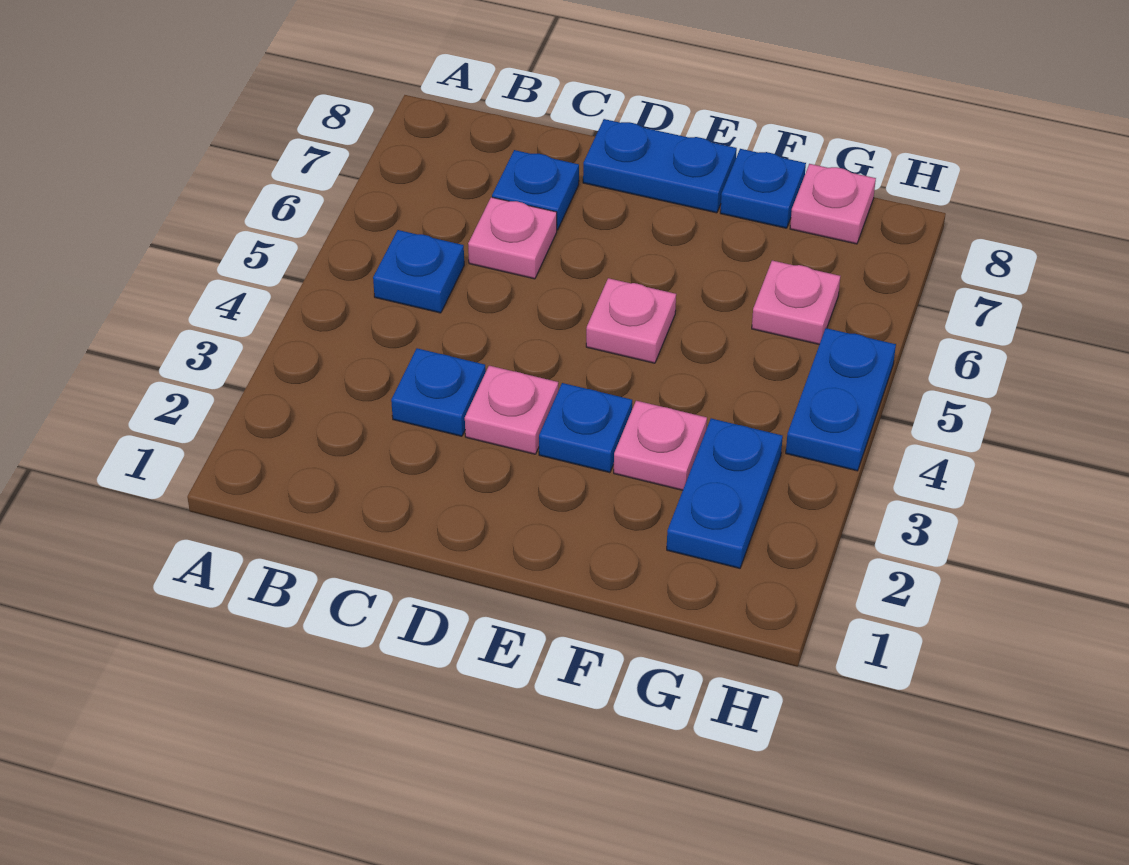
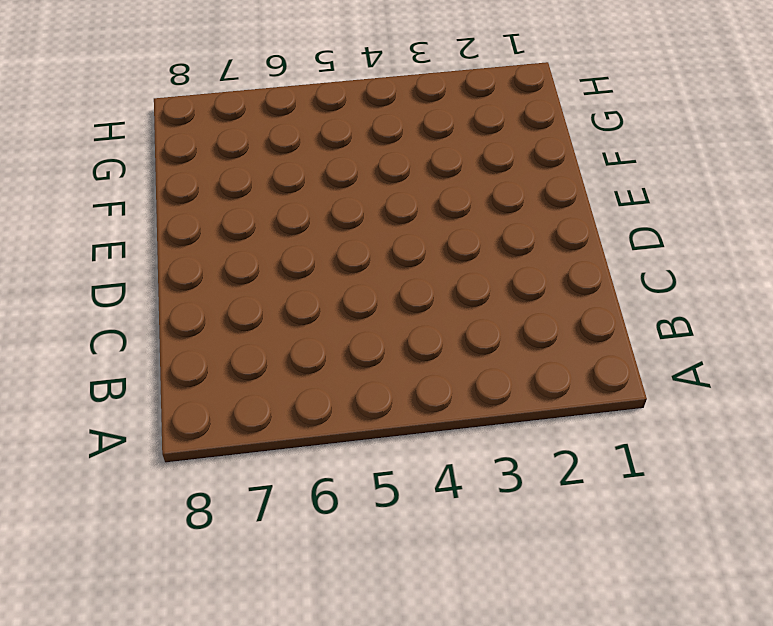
none -> blue 1x1 plate [373,230,464,313]
none -> blue 1x1 plate [391,348,486,436]
none -> pink 1x1 plate [468,197,557,279]

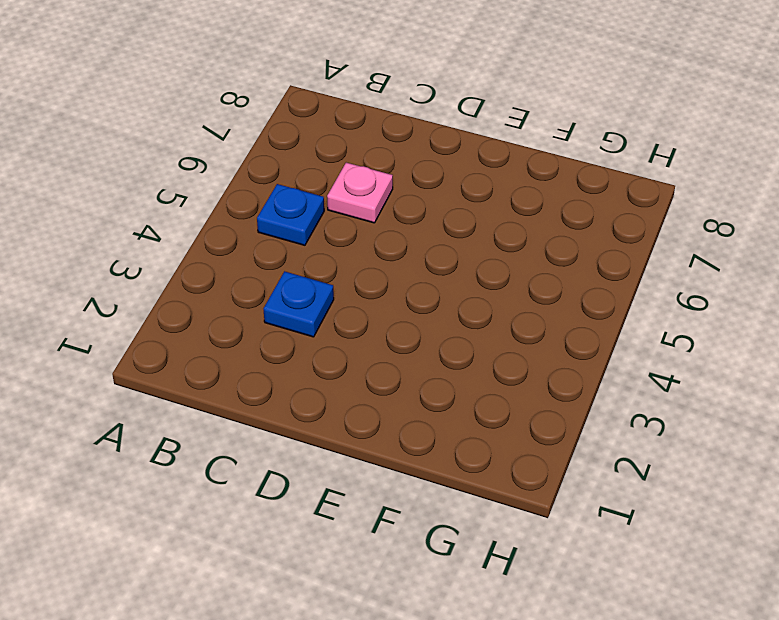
none -> blue 1x1 plate [492,150,579,230]
none -> pink 1x1 plate [465,366,558,454]
none -> blue 1x2 plate [583,119,737,213]

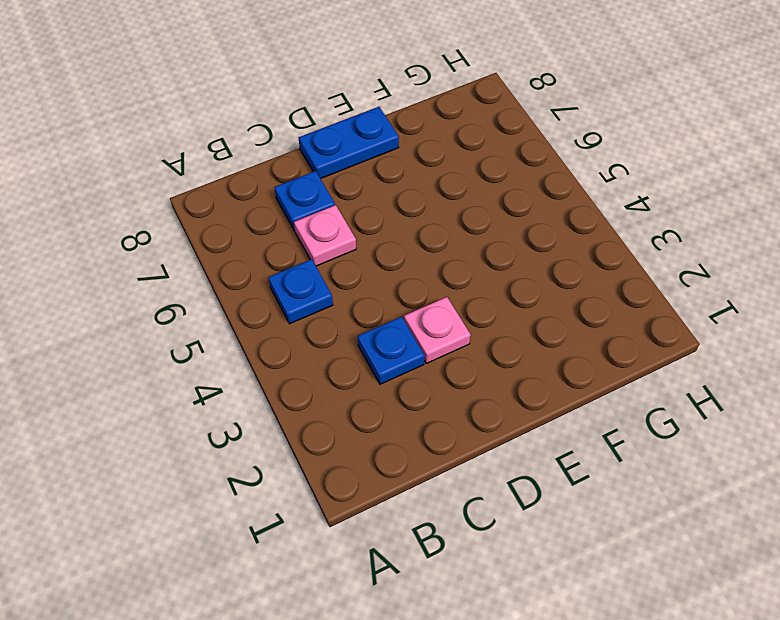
none -> blue 1x1 plate [539,383,632,473]
none -> pink 1x1 plate [586,278,676,363]
none -> pink 1x1 plate [614,401,707,490]

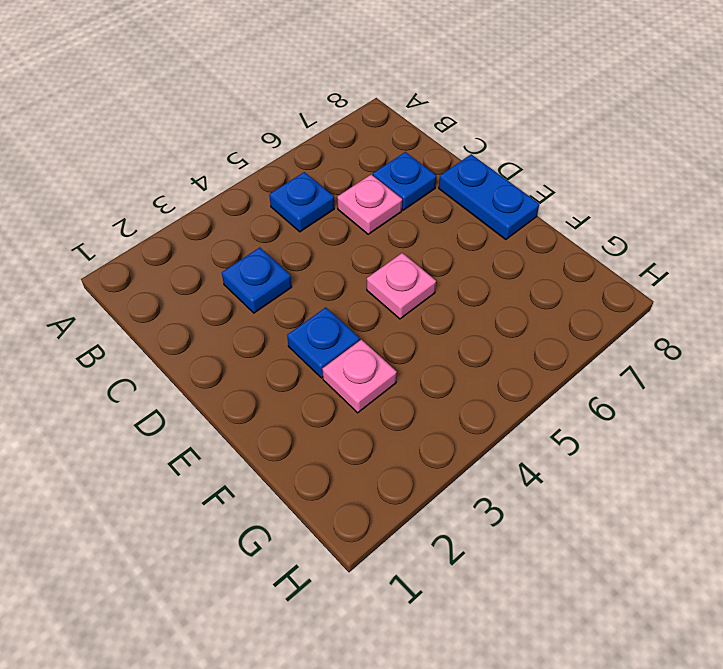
none -> pink 1x1 plate [465,366,558,454]
none -> blue 1x1 plate [720,149,806,228]
none -> blue 1x2 plate [667,418,783,568]

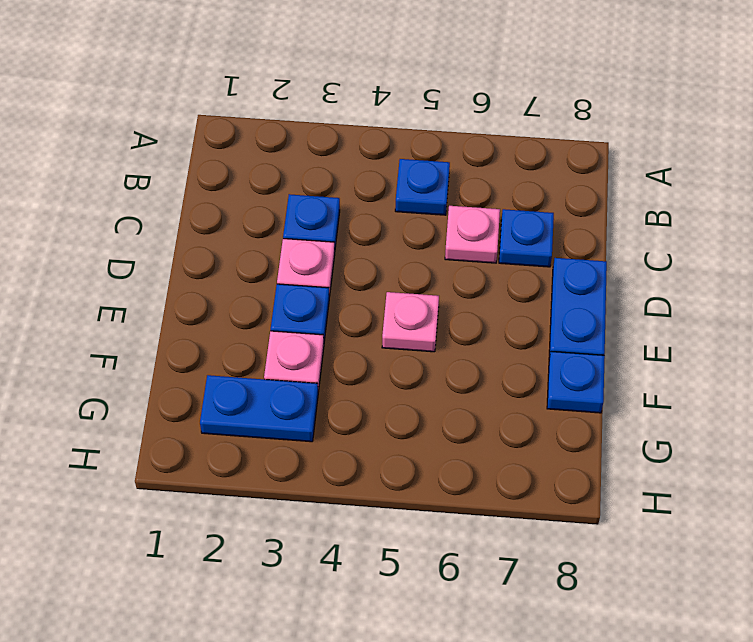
none -> pink 1x1 plate [752,261,840,345]
none -> pink 1x1 plate [790,164,876,244]
none -> blue 1x2 plate [786,328,896,471]

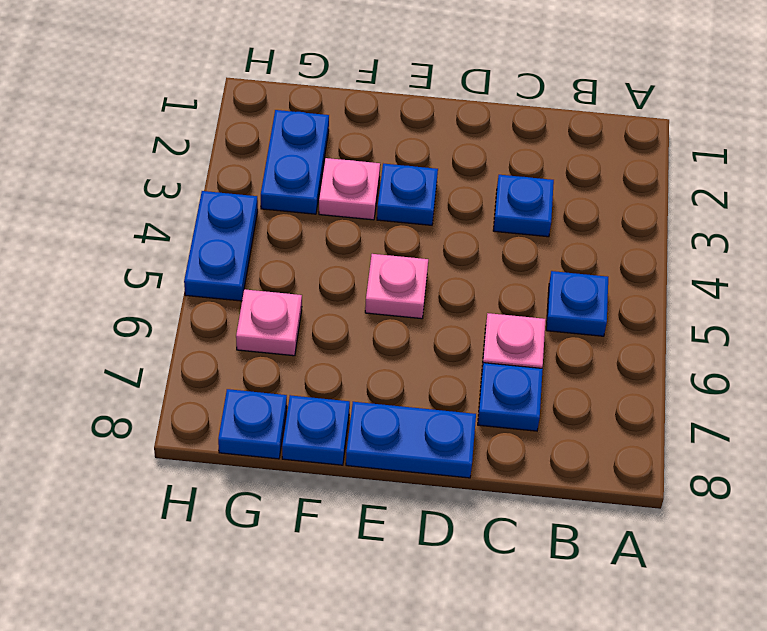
blue 1x1 plate [218,389,287,459] -> pink 1x1 plate [790,164,876,244]
none -> pink 1x1 plate [465,366,558,454]

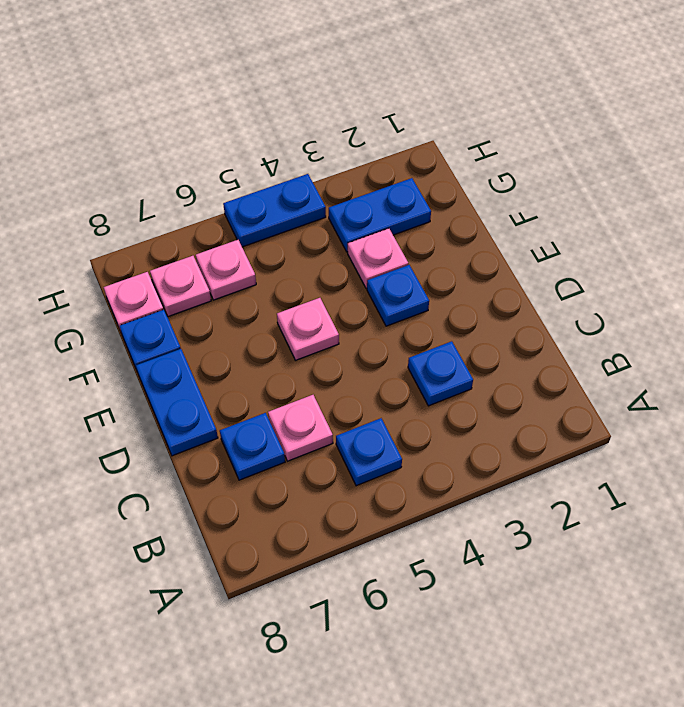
pink 1x1 plate [150,256,211,317] -> pink 1x1 plate moved to [465,366,558,454]

